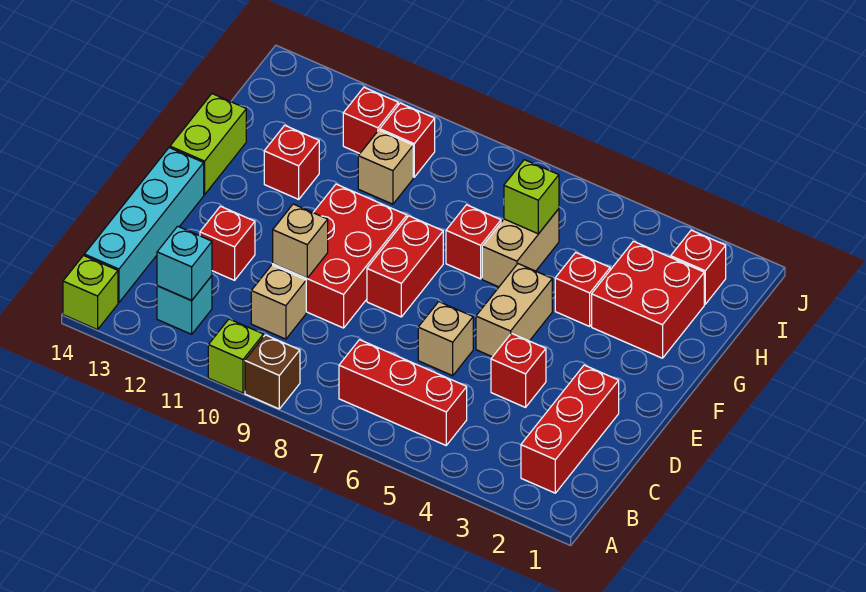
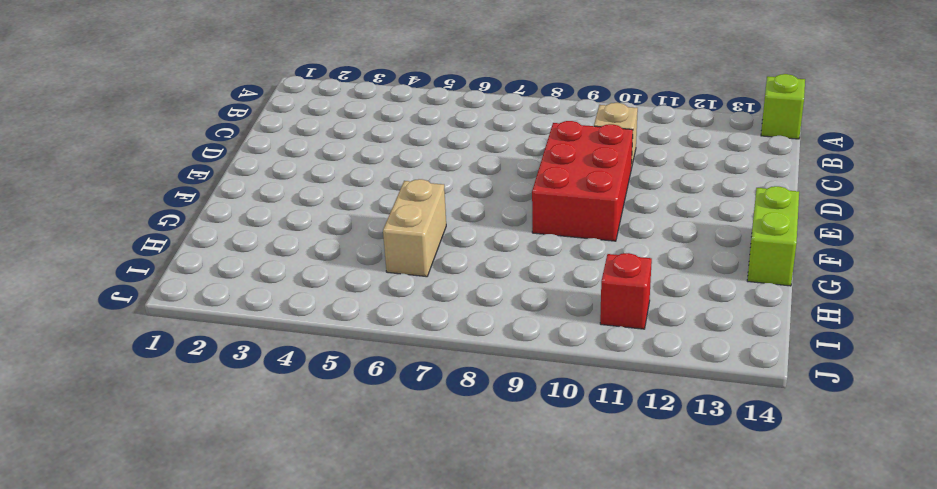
none -> brown 1x1 brick [245,335,300,409]
none -> lime 1x1 brick [208,319,263,393]
none -> red 1x3 brick [521,365,619,493]

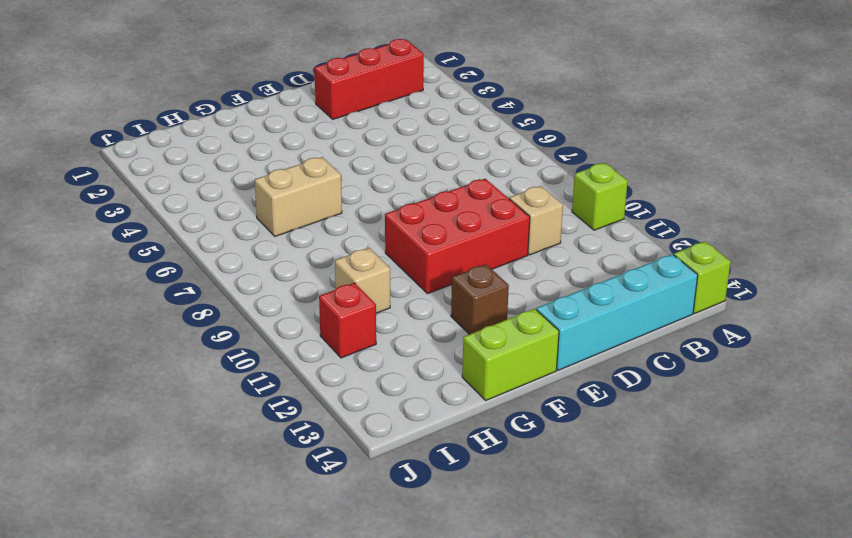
brown 1x1 brick [451,264,509,334] -> brown 1x1 brick moved to [245,335,300,409]
none -> red 1x3 brick [339,340,467,445]
none -> cyan 1x1 brick [157,276,212,334]
none -> red 1x1 brick [491,333,546,407]

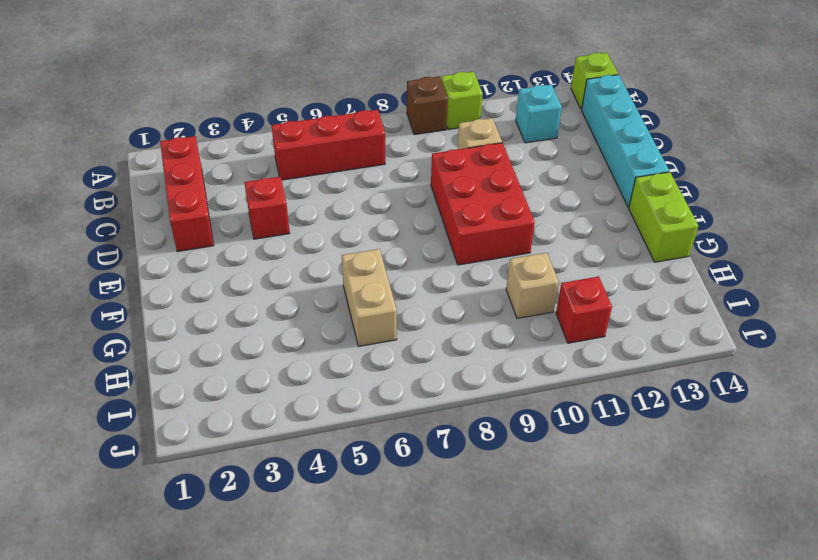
none -> tan 1x1 brick [418,302,473,376]
none -> red 1x1 brick [200,206,255,280]
none -> tan 1x2 brick [476,264,552,357]

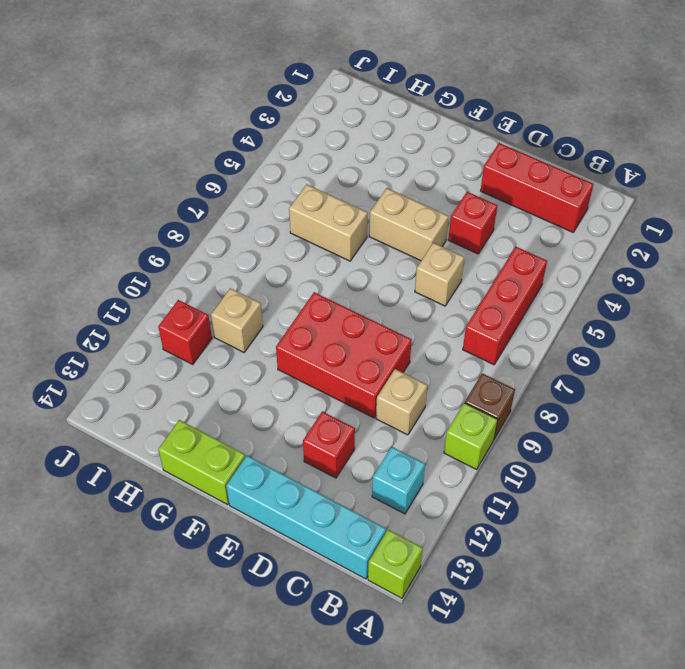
none -> red 1x2 brick [367,216,443,317]
none -> red 2x2 brick [592,241,704,358]
none -> red 1x1 brick [555,252,610,326]

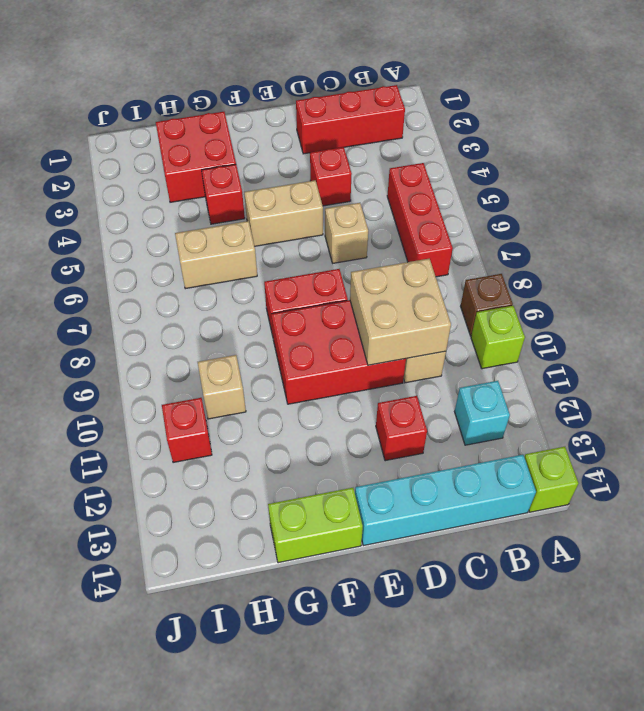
tan 2x2 brick [350,259,451,365] -> tan 1x1 brick [273,204,328,278]
none -> red 1x1 brick [446,205,501,279]
none -> red 1x1 brick [264,125,319,199]
none -> red 1x1 brick [671,230,726,304]

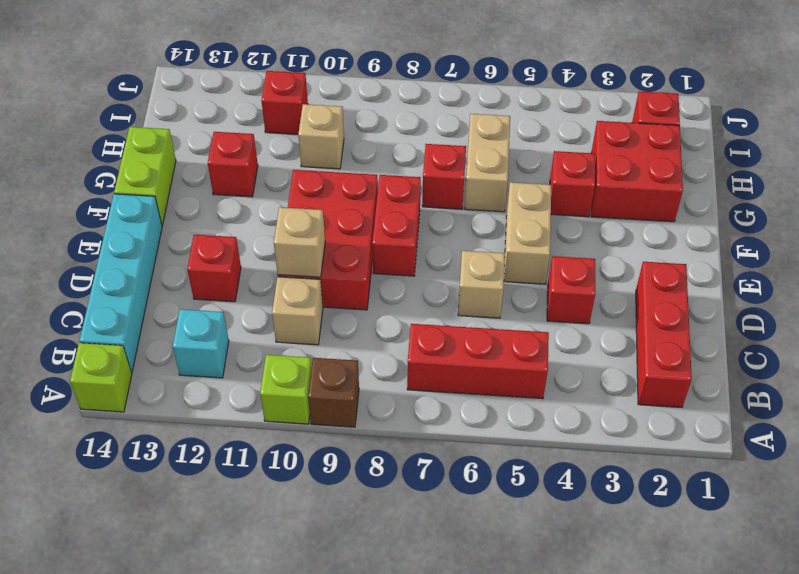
none -> red 1x1 brick [380,103,435,177]
none -> cyan 1x1 brick [157,226,212,300]
none -> lime 1x1 brick [504,160,559,234]

